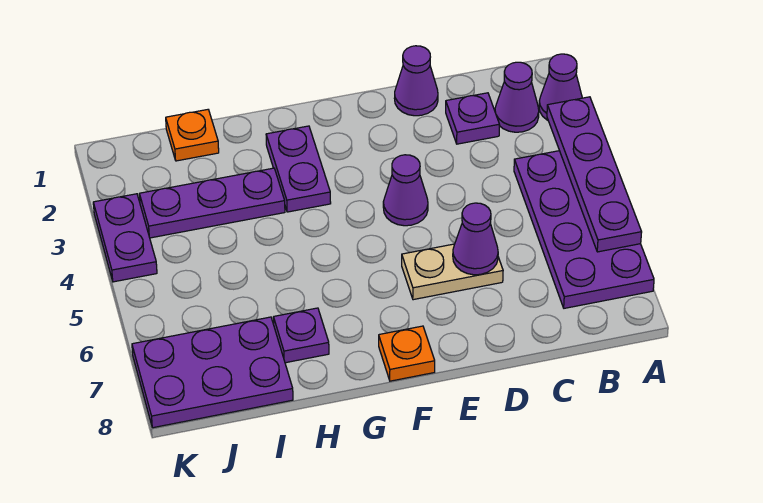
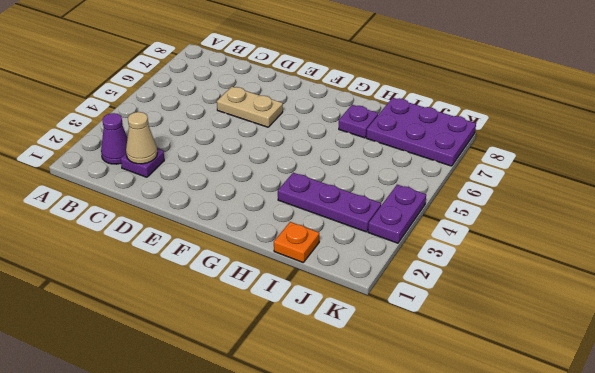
tan 1x1 cone [126,112,157,164] -> none
none -> purple 1x1 cone [539,54,582,120]
none -> purple 2x4 plate [514,151,654,308]
none -> purple 1x1 cone [394,46,438,116]

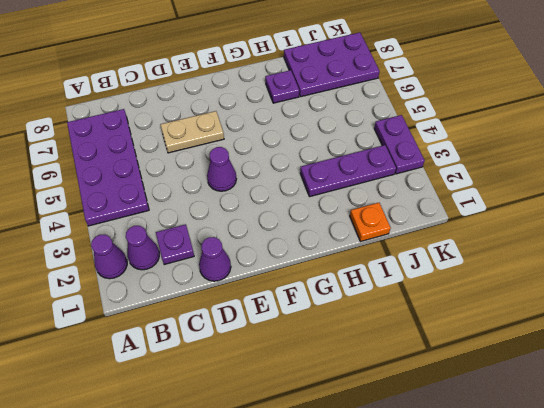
none -> orange 1x1 plate [379,326,435,381]
none -> purple 1x2 plate [266,126,331,212]
none -> purple 1x4 plate [547,97,642,252]

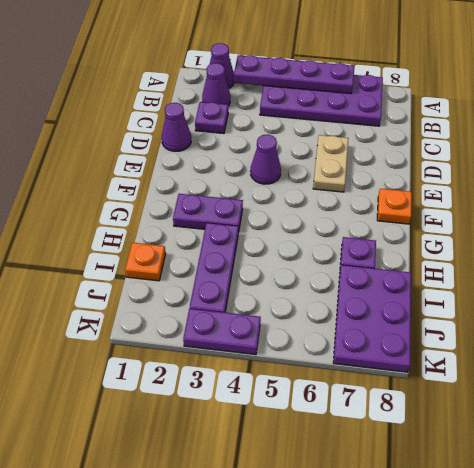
none -> purple 1x1 cone [453,203,498,275]

